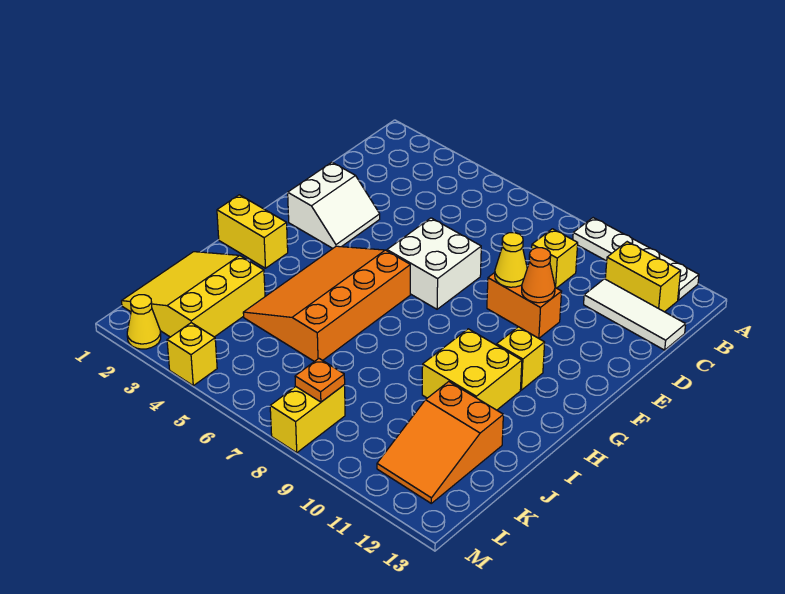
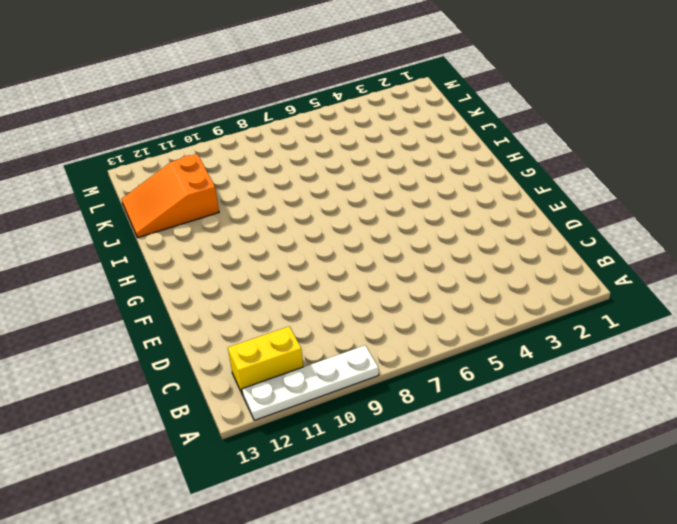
orange 2x3 slope [122,154,219,238] -> orange 2x3 slope turned to [377,382,503,503]
none -> yellow 1x1 brick [532,229,578,288]
none -> white 1x3 tile [584,279,686,350]
none -> white 2x2 slope [288,162,380,248]

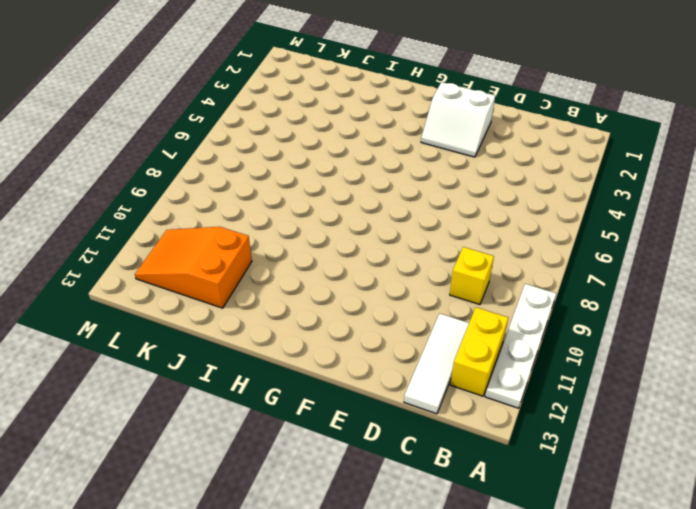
none -> white 2x2 brick [387,218,481,309]
none -> orange 1x2 brick [487,273,562,338]
none -> orange 3x4 slope [243,246,410,362]

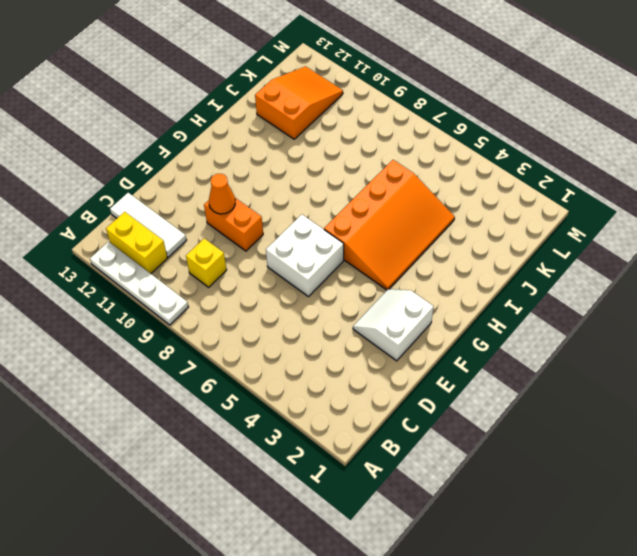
none -> yellow 1x1 brick [497,327,545,390]
none -> yellow 1x2 brick [217,195,288,268]
none -> yellow 2x2 brick [422,329,522,410]

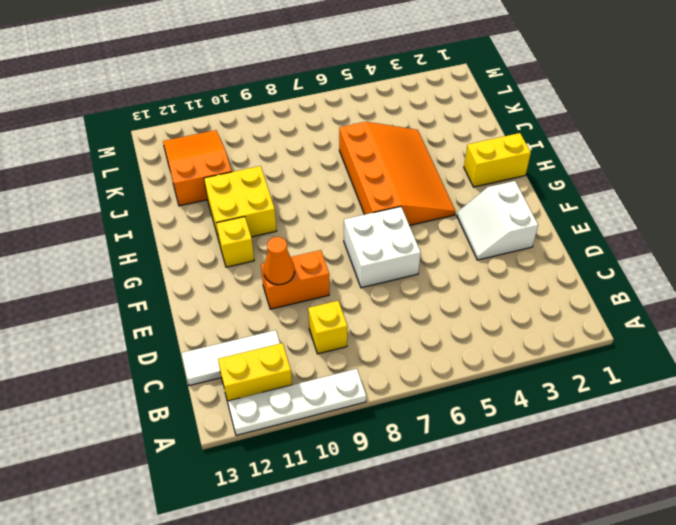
none -> yellow 3x3 slope [122,252,265,337]
none -> yellow 1x2 brick [270,385,345,453]
none -> yellow 1x1 cone [127,295,161,349]

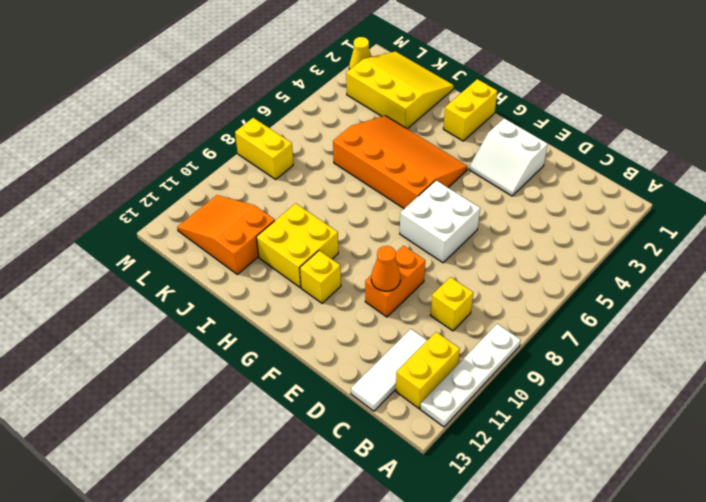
none -> yellow 1x1 brick [167,323,217,386]
none -> yellow 1x1 cone [495,233,527,287]
none -> orange 1x1 plate [295,359,345,402]

